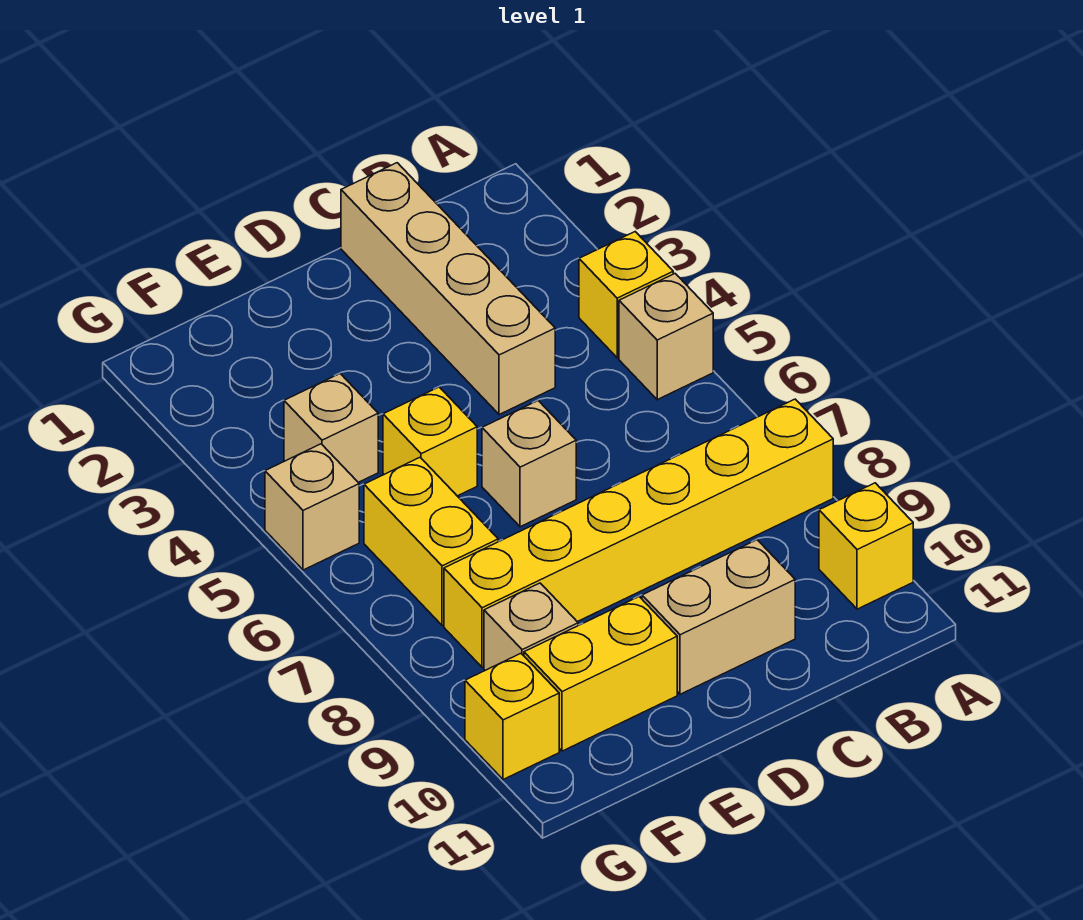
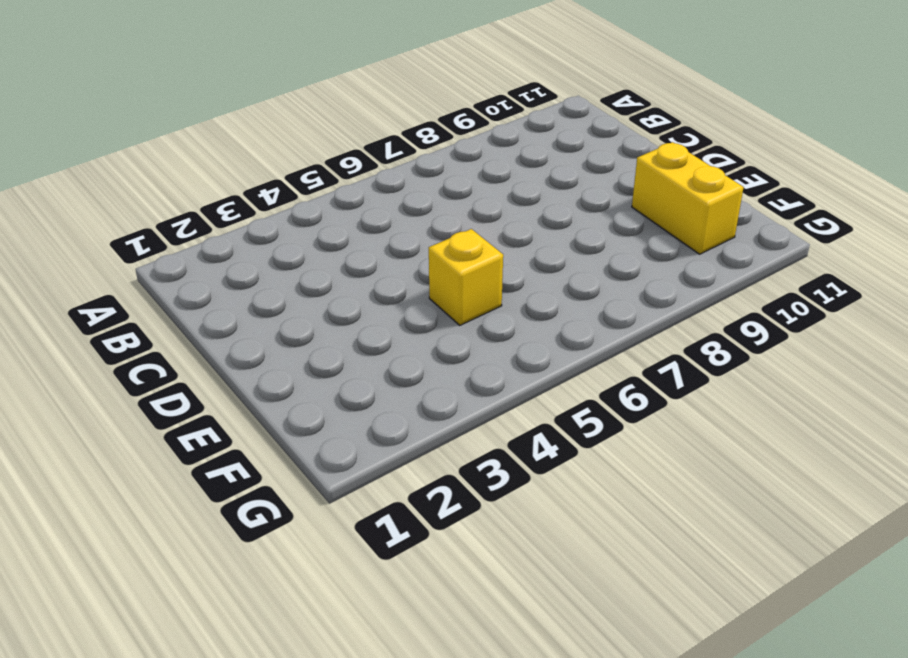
none -> yellow 1x1 brick [579,232,673,358]
none -> tan 1x1 brick [619,274,713,400]
none -> yellow 1x6 brick [444,399,833,667]

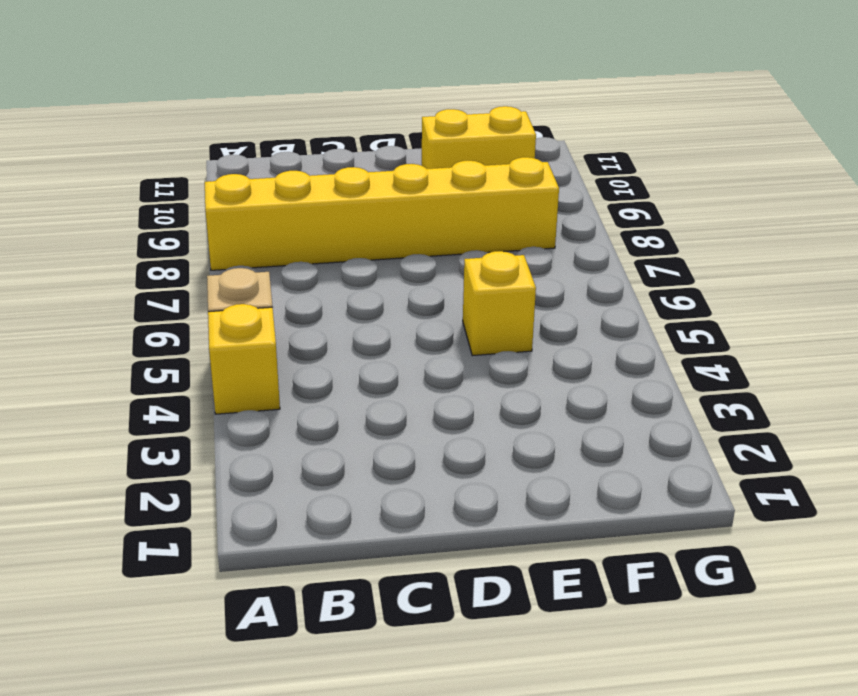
none -> yellow 1x1 brick [819,483,913,609]
none -> tan 1x4 brick [341,163,555,415]
none -> tan 1x2 brick [642,540,795,694]

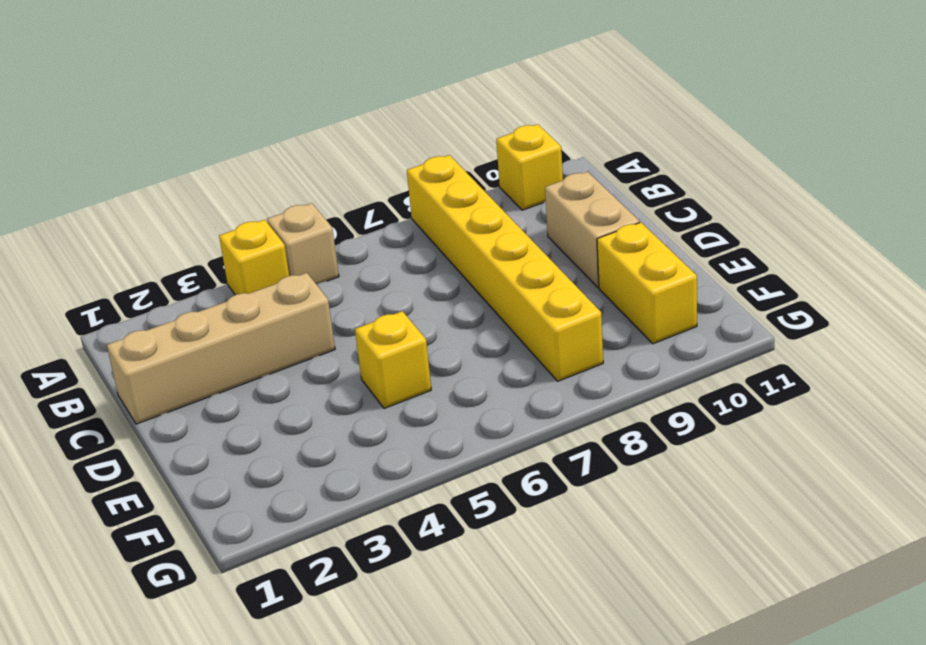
none -> tan 1x1 brick [482,401,576,527]
none -> tan 1x1 brick [284,374,378,482]
none -> yellow 1x2 brick [364,457,498,625]

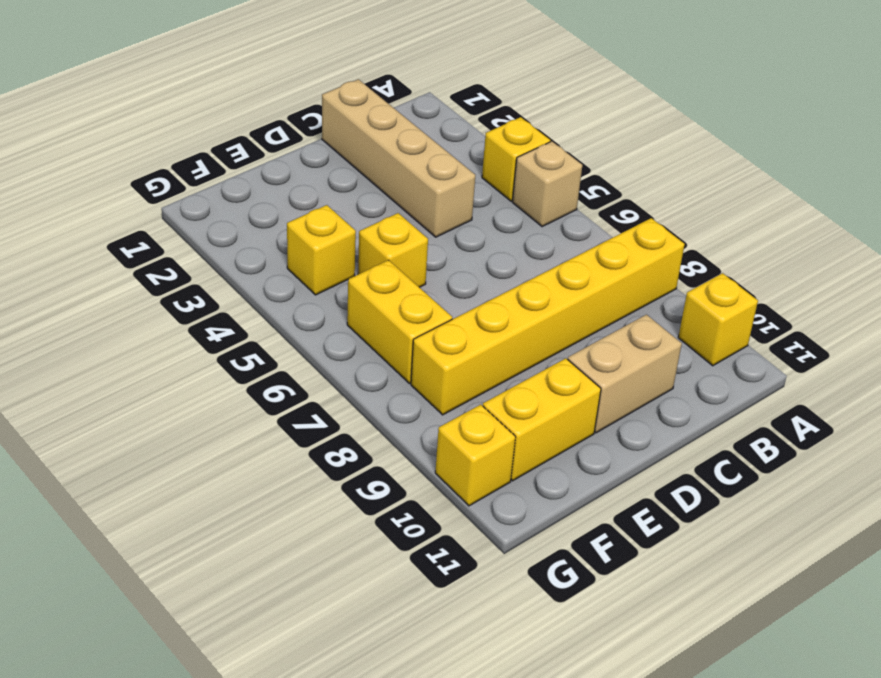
yellow 1x1 brick [287,205,356,295] -> tan 1x1 brick [284,374,378,482]
none -> tan 1x1 brick [482,401,576,527]
none -> tan 1x1 brick [484,583,578,670]
none -> tan 1x1 brick [265,444,359,570]

